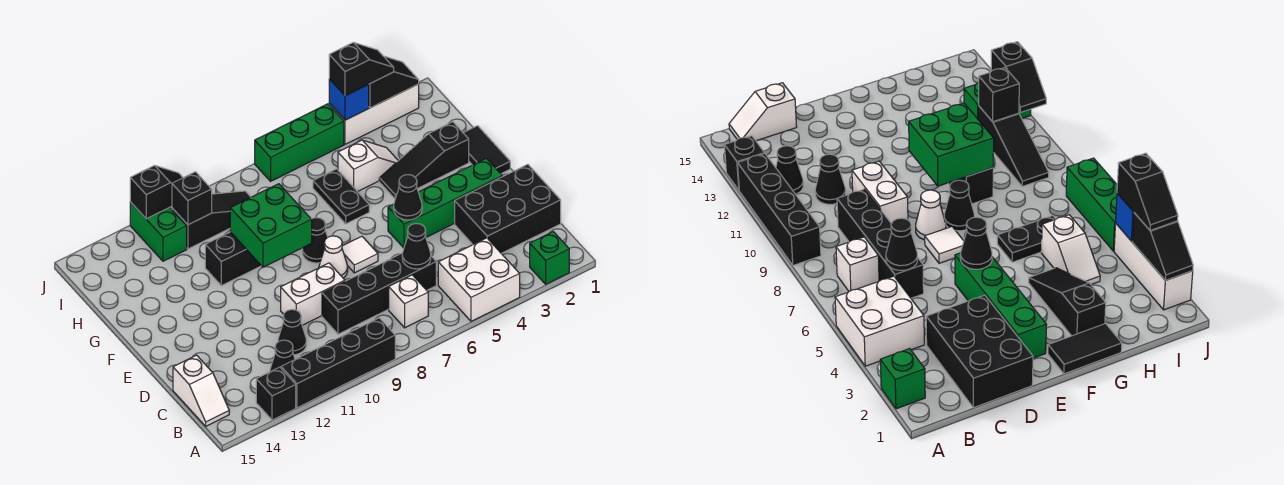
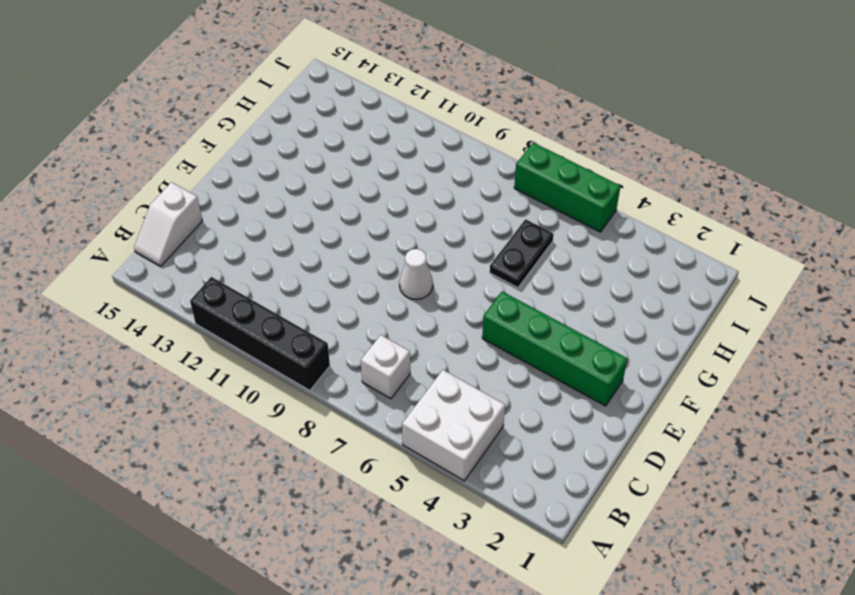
none -> green 1x1 brick [530,232,569,284]
none -> black 1x1 brick [256,367,296,420]
none -> black 1x1 cone [270,340,295,372]
none -> black 2x3 brick [455,164,561,253]

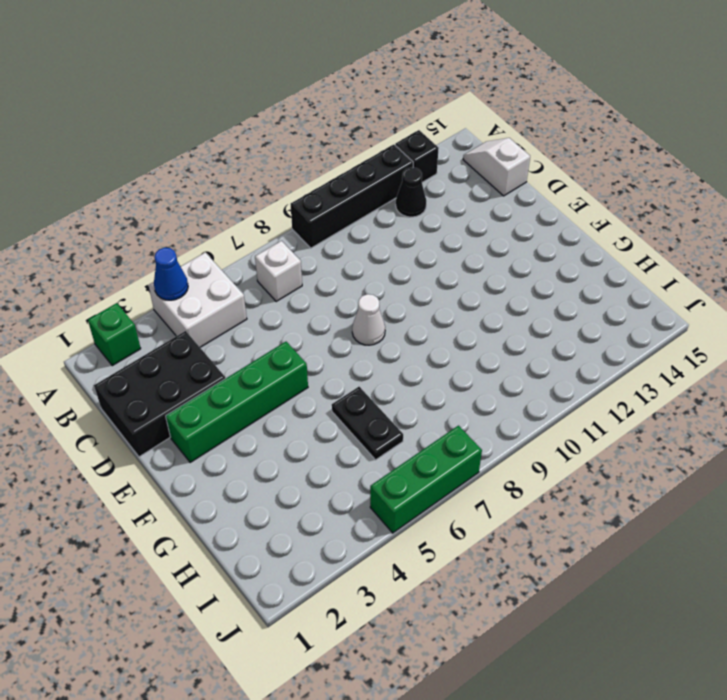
blue 1x1 cone [154,248,188,300] -> none
none -> black 1x4 brick [322,253,436,334]
none -> black 1x1 cone [278,309,306,355]
none -> white 1x2 brick [281,263,345,325]
none -> white 1x1 tile [342,236,378,273]

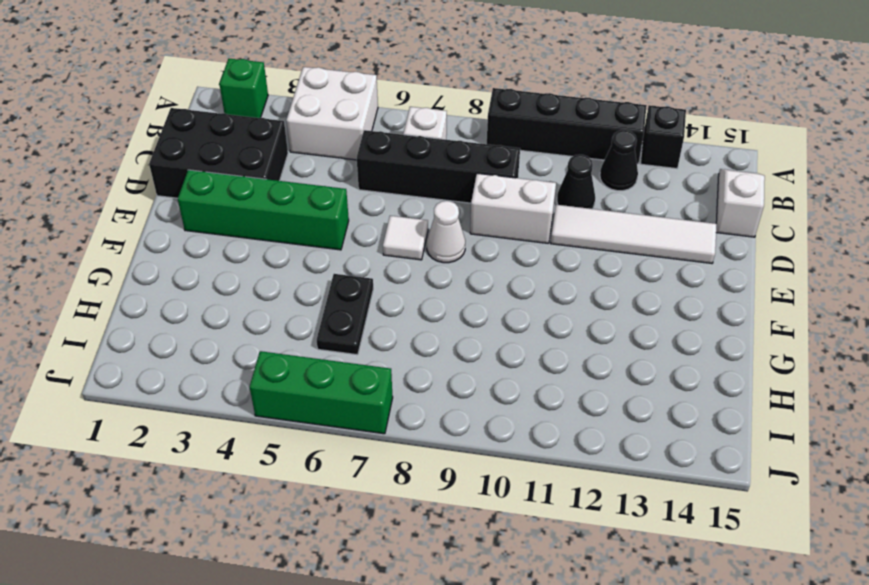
white 1x4 tile [551,205,717,263] -> none
none -> black 1x2 tile [464,126,510,174]
none -> black 1x1 cone [302,218,328,263]
none -> black 1x3 slope [379,122,469,199]
none -> black 1x3 brick [205,232,261,286]

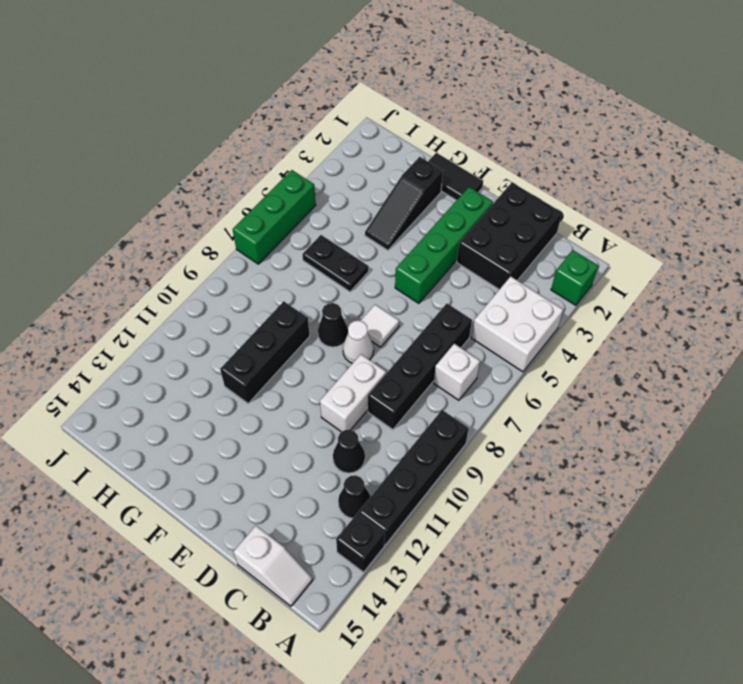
none -> white 1x2 slope [338,140,398,192]
none -> black 1x3 slope [172,191,251,249]
none -> green 1x2 brick [130,202,187,261]
none -> white 1x3 brick [329,84,419,144]

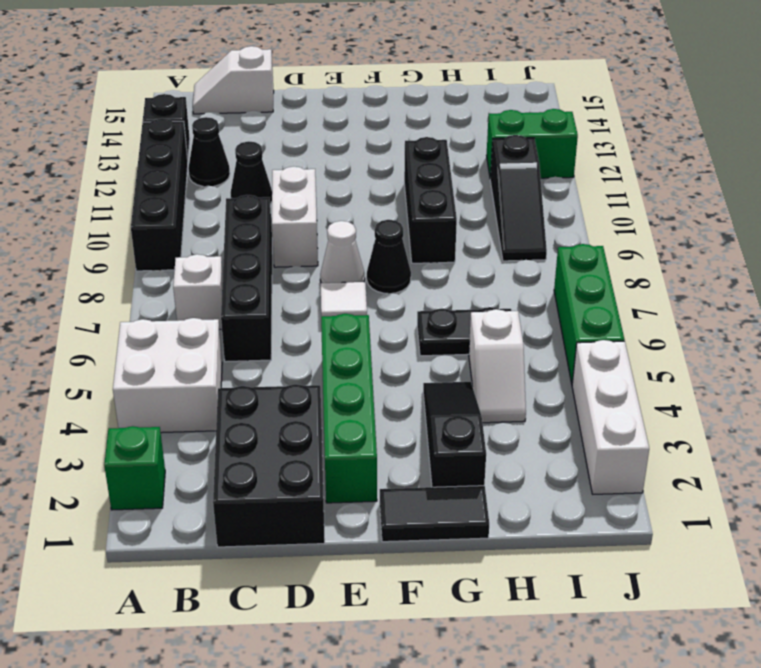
none -> black 1x1 cone [402,224,431,269]
none -> black 1x1 cone [394,175,422,220]
none -> green 2x2 brick [230,184,312,267]
none -> black 1x1 brick [172,172,212,225]

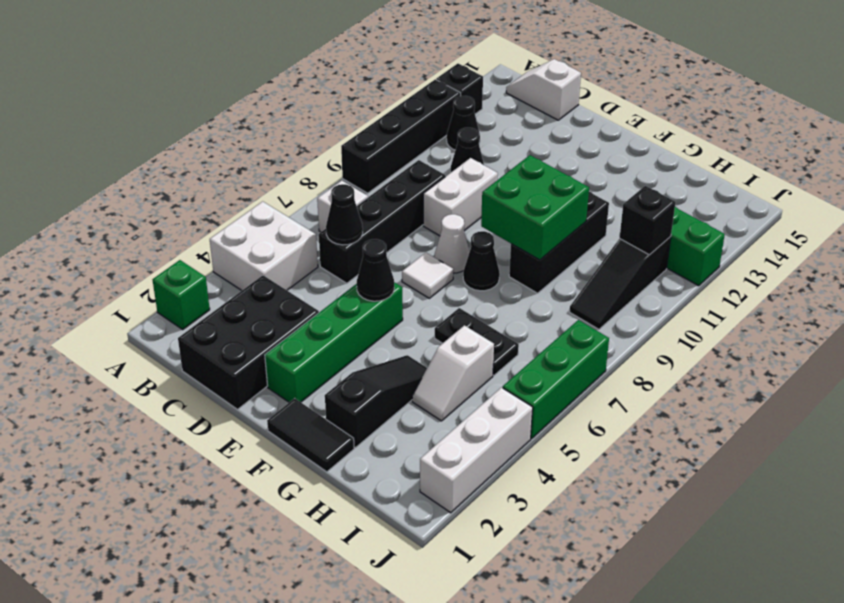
none -> black 1x2 slope [369,56,419,108]
none -> blue 1x1 brick [329,79,369,120]
none -> black 1x2 slope [130,165,183,219]
none -> black 1x2 slope [329,42,394,96]

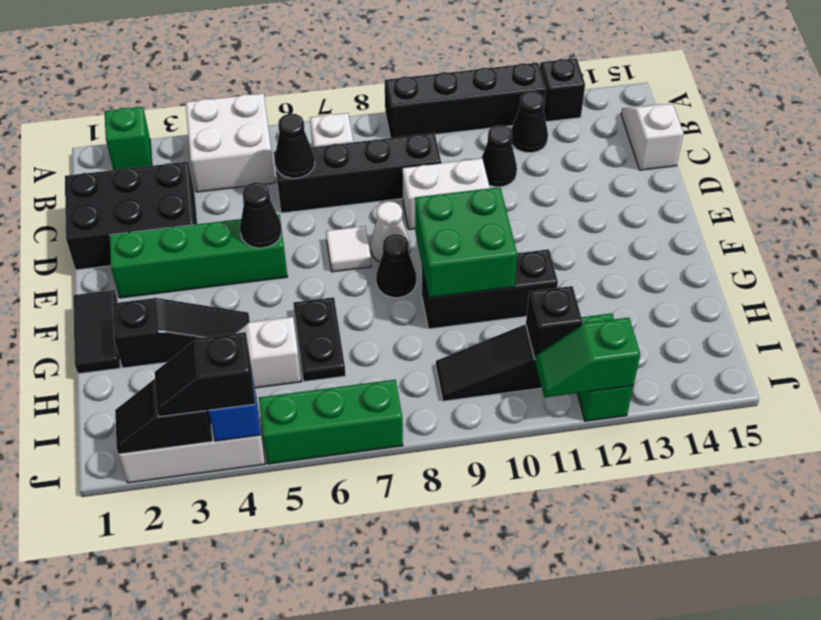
green 1x2 slope [535,318,640,398] -> black 1x2 slope [130,165,183,219]

